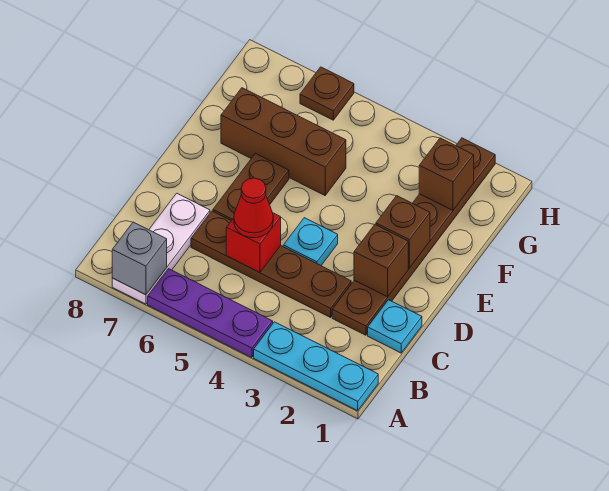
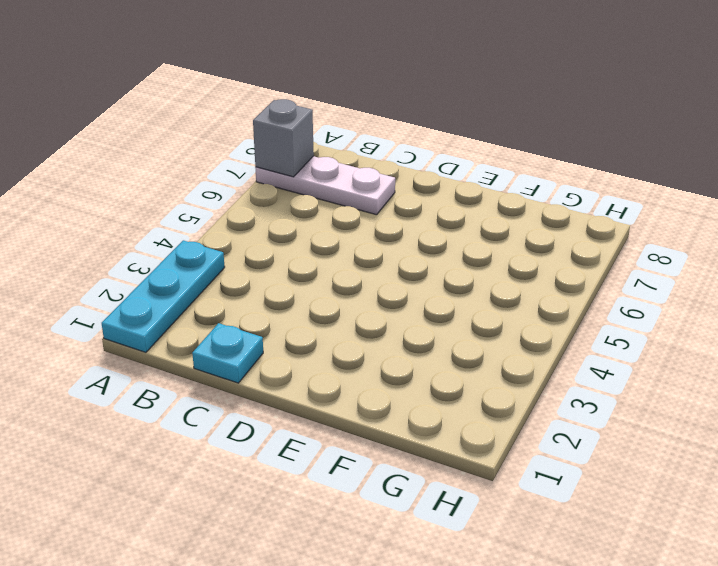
none -> purple 1x3 plate [148,269,273,357]
none -> brown 1x6 plate [332,138,495,335]
none -> brown 1x4 plate [191,211,351,317]

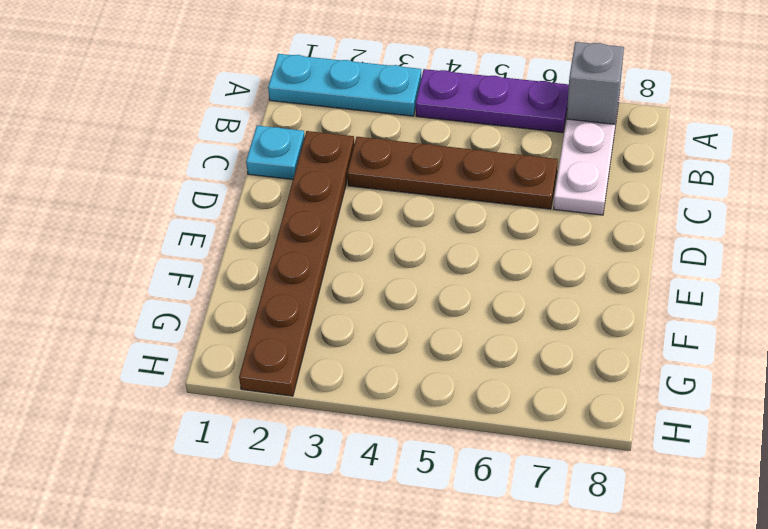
none -> cyan 1x1 plate [283,218,338,265]
none -> brown 1x2 plate [213,153,289,221]
none -> brown 1x3 brick [221,88,346,195]

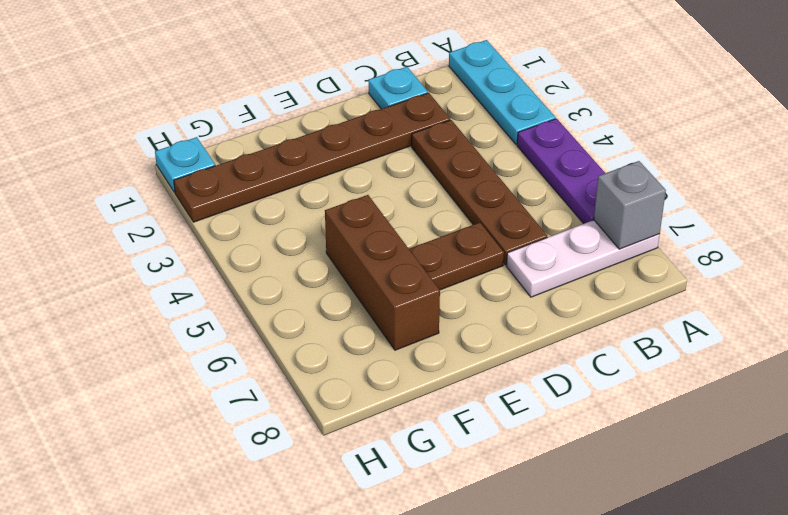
cyan 1x1 plate [155,137,215,192] -> cyan 1x1 plate moved to [283,218,338,265]
none -> brown 1x1 plate [300,67,354,120]
none -> red 1x1 brick [226,213,281,273]
none -> brown 1x1 brick [354,225,408,297]

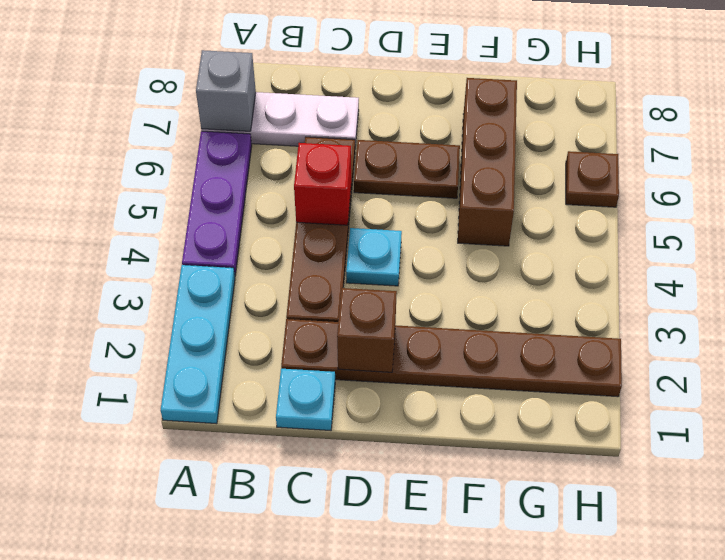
none -> brown 1x1 brick [376,196,430,268]
none -> brown 1x1 brick [419,138,474,210]
none -> red 1x1 cone [234,178,273,238]

